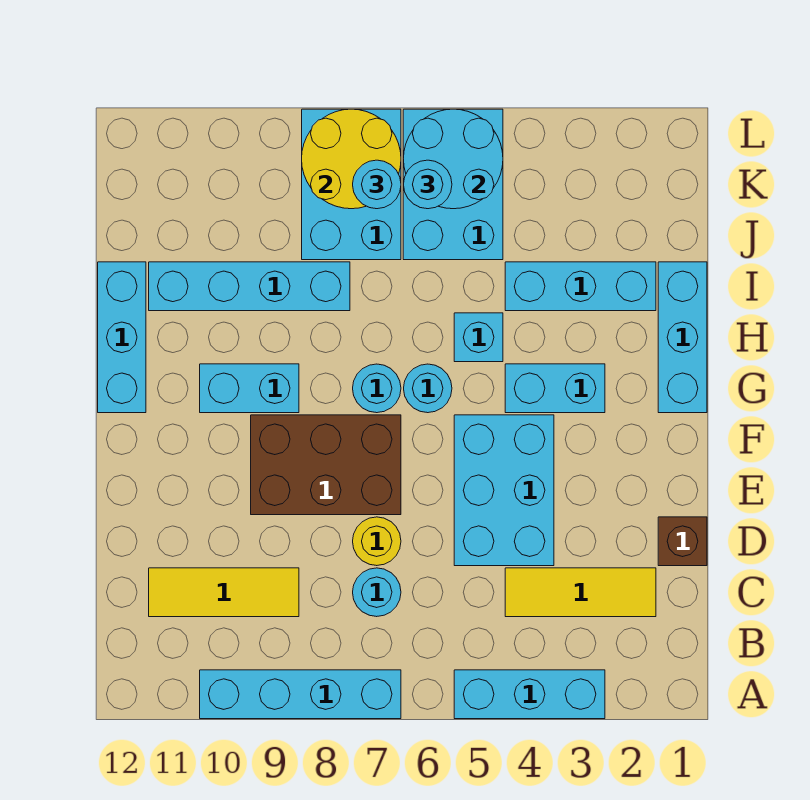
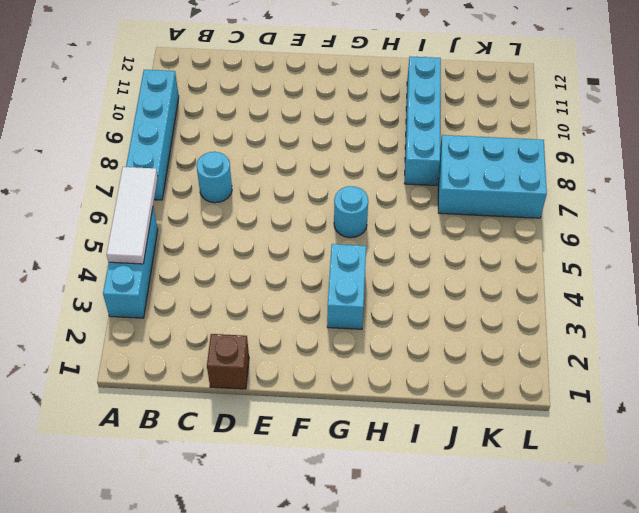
white 1x3 tile [107,167,158,264] -> none
none -> yellow 1x3 tile [505,568,656,617]
none -> yellow 1x3 tile [149,568,299,617]
none -> cyan 2x3 brick [454,415,554,566]

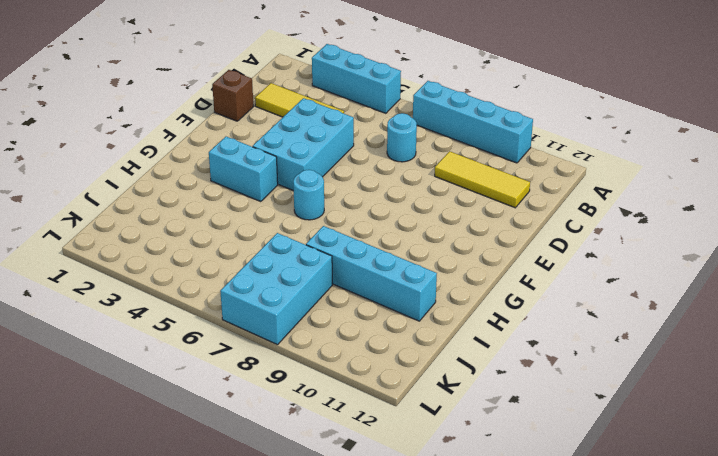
none -> yellow 1x1 round brick [353,517,401,566]
none -> brown 2x3 brick [251,415,401,515]
none -> cyan 1x3 brick [658,262,707,413]

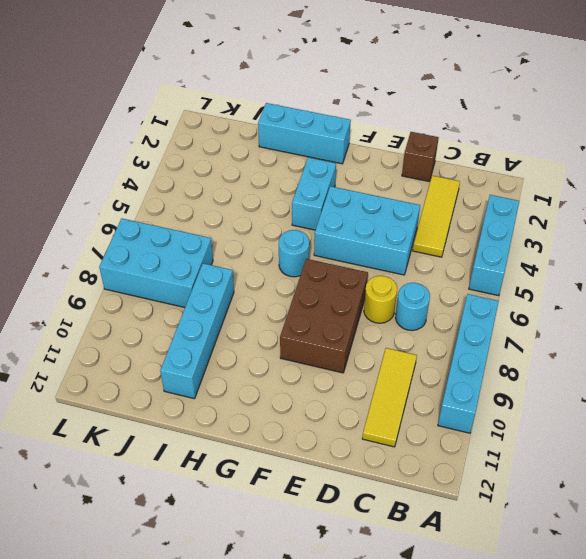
none -> cyan 1x1 round brick [353,364,401,413]
none -> cyan 1x2 brick [200,364,299,413]
none -> cyan 1x3 brick [98,262,146,413]

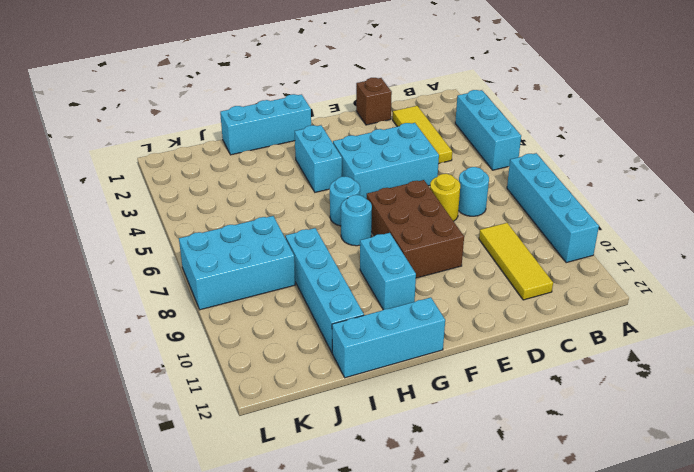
none -> cyan 1x1 brick [454,313,503,362]
none -> cyan 1x3 brick [505,262,656,311]
none -> cyan 2x3 brick [403,109,503,260]

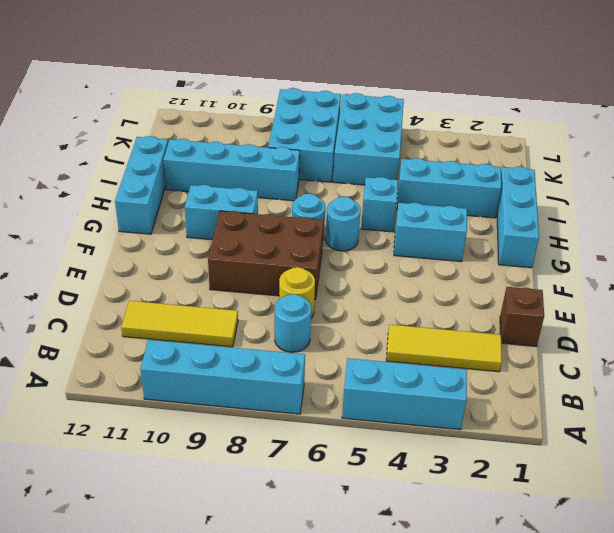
none -> cyan 2x3 brick [454,415,554,566]
none -> cyan 2x2 round brick [403,109,503,209]
none -> yellow 2x2 round brick [302,109,401,209]

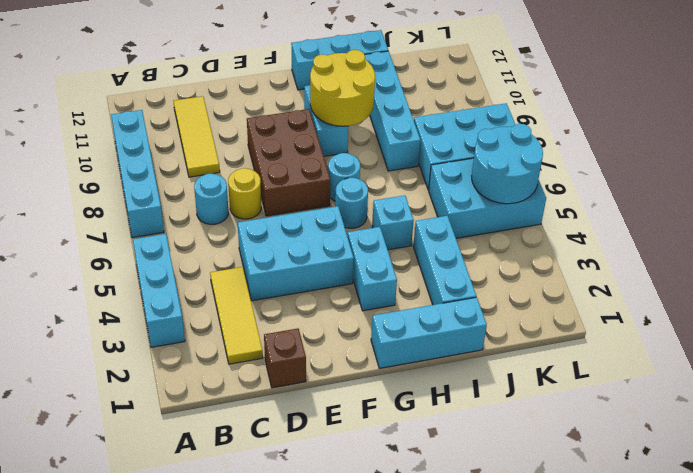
yellow 2x2 round brick [310,50,375,126] -> yellow 2x2 round brick moved to [302,109,401,209]
none -> cyan 1x1 round brick [403,160,452,209]
none -> cyan 1x1 round brick [353,160,401,209]

